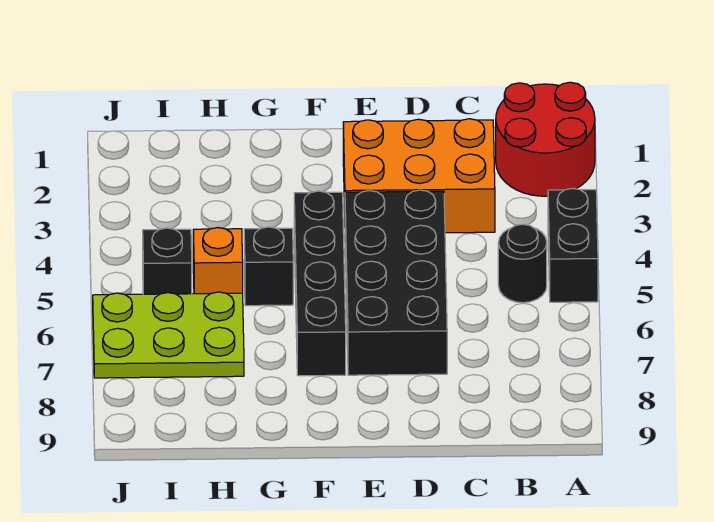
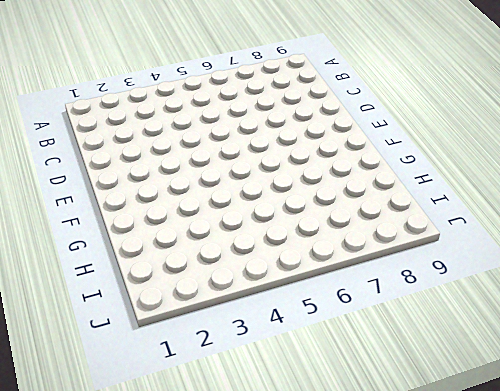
none -> red 2x2 round brick [496,82,595,196]
none -> black 1x2 brick [548,188,598,302]

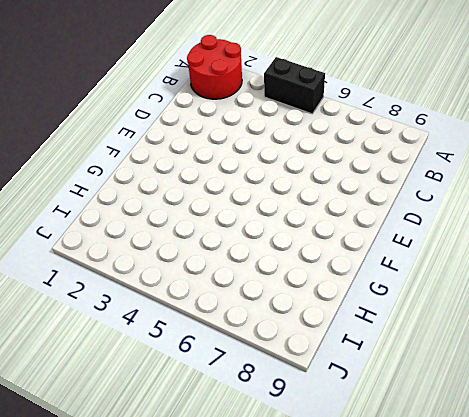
none -> black 1x1 round brick [498,224,547,303]
none -> orange 2x3 brick [343,119,495,233]

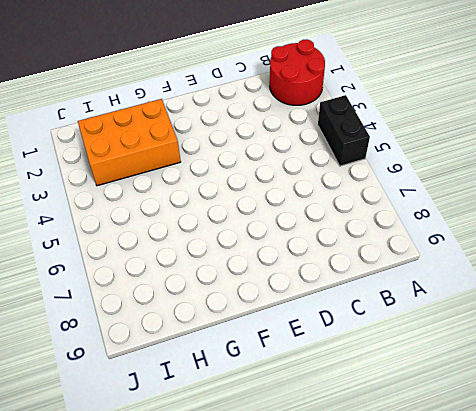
orange 2x3 brick [78,99,181,186] -> orange 2x3 brick moved to [343,119,495,233]
none -> black 1x1 round brick [498,224,547,303]
none -> black 2x4 brick [345,190,447,375]

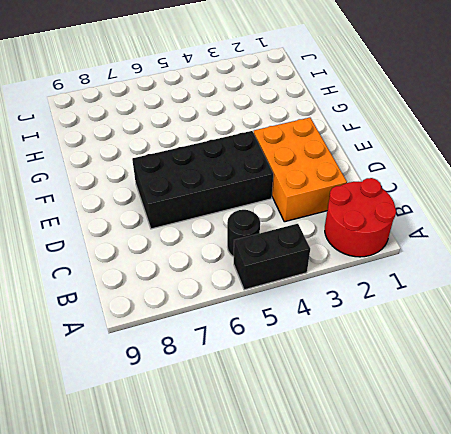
none -> black 1x4 brick [294,191,346,376]
none -> black 1x1 brick [244,227,293,306]

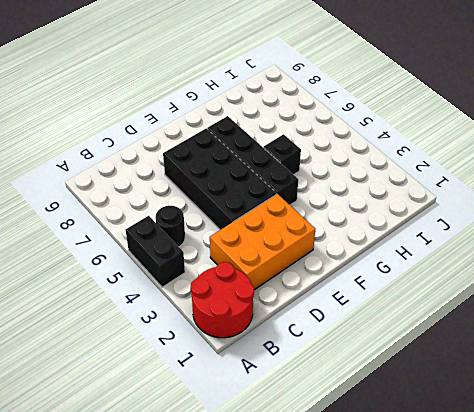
none -> orange 1x1 brick [193,228,243,294]
none -> lime 2x3 plate [93,292,244,378]

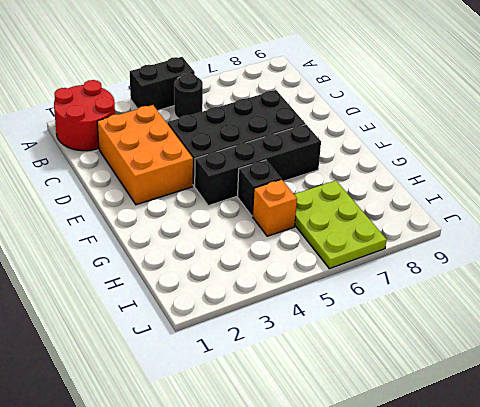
none -> black 1x1 brick [143,228,192,294]

